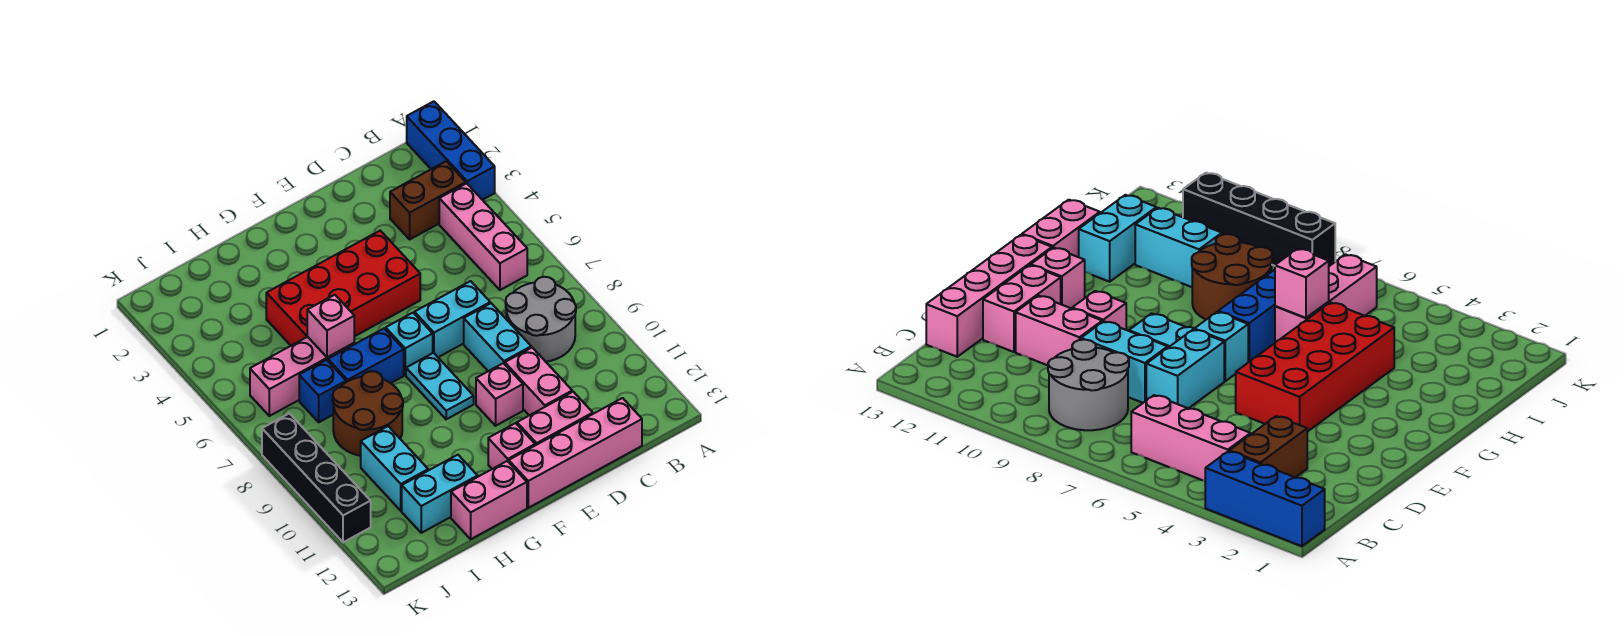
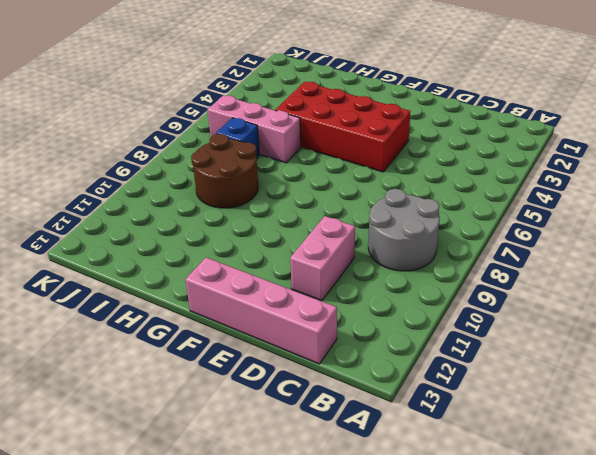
none -> blue 1x3 brick [407,101,495,200]
none -> brown 1x2 brick [390,161,466,239]
none -> pink 1x3 brick [439,183,527,290]

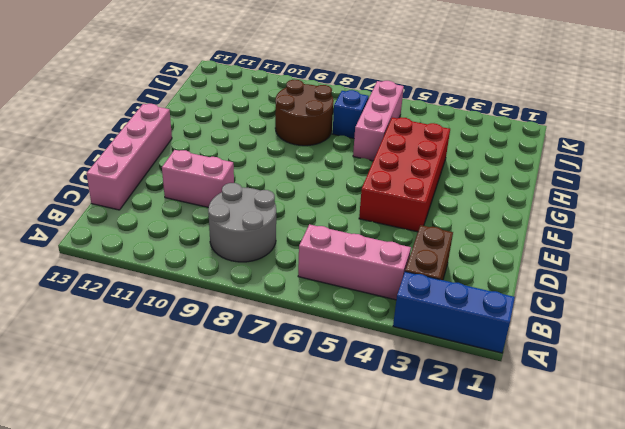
none -> cyan 1x2 brick [414,281,490,357]
none -> cyan 1x2 brick [464,303,531,371]
none -> pink 1x2 brick [517,392,593,445]

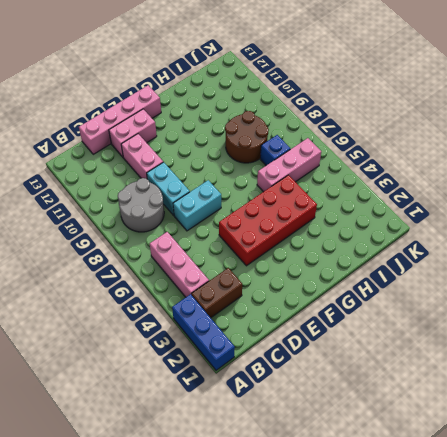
none -> pink 1x1 brick [476,363,523,426]
none -> cyan 1x1 brick [386,313,433,375]
none -> cyan 1x2 plate [406,353,474,419]

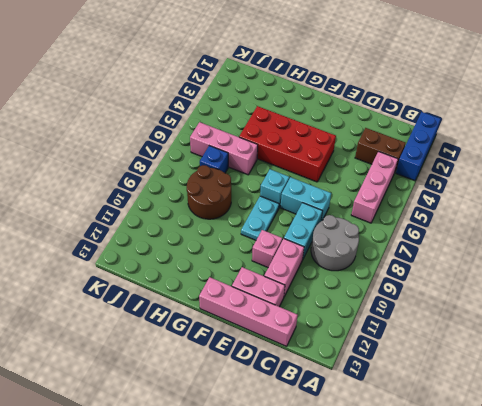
none -> pink 1x1 brick [488,423,535,469]
none -> blue 1x2 brick [328,328,404,383]
none -> pink 1x2 brick [451,461,527,539]

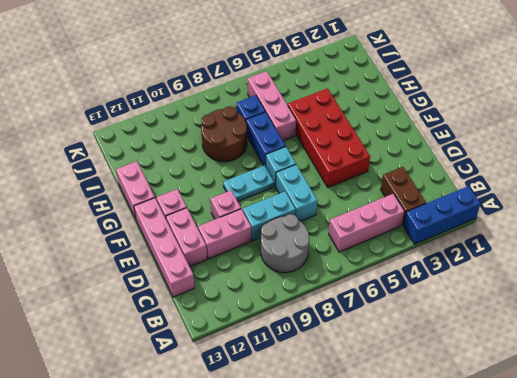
none -> cyan 1x2 brick [402,455,478,533]
none -> cyan 1x2 brick [361,426,428,511]
none -> black 1x4 brick [262,413,371,542]

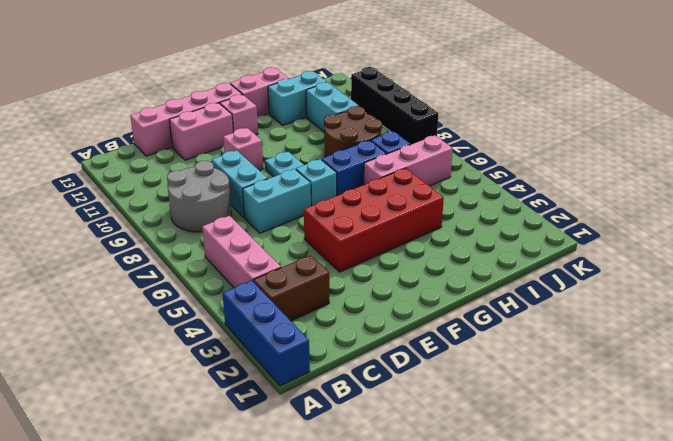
none -> pink 1x2 brick [505,348,572,415]
none -> pink 1x1 brick [307,295,354,357]

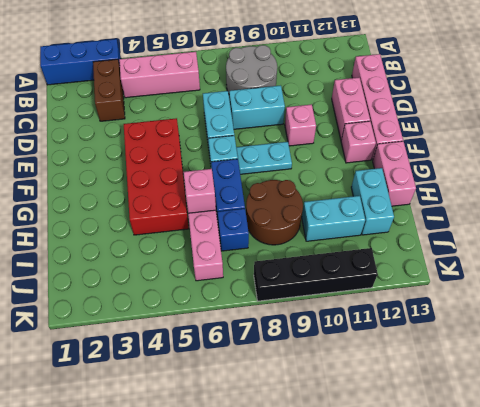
none -> pink 1x2 brick [505,348,572,415]

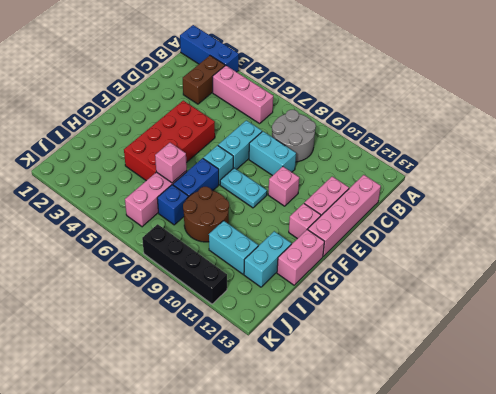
none -> pink 1x2 brick [505,348,572,415]

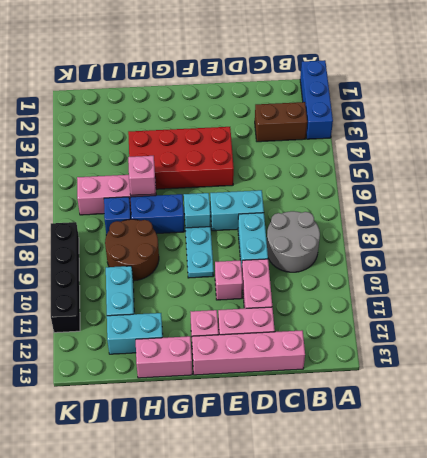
none -> pink 1x3 brick [439,183,527,290]

